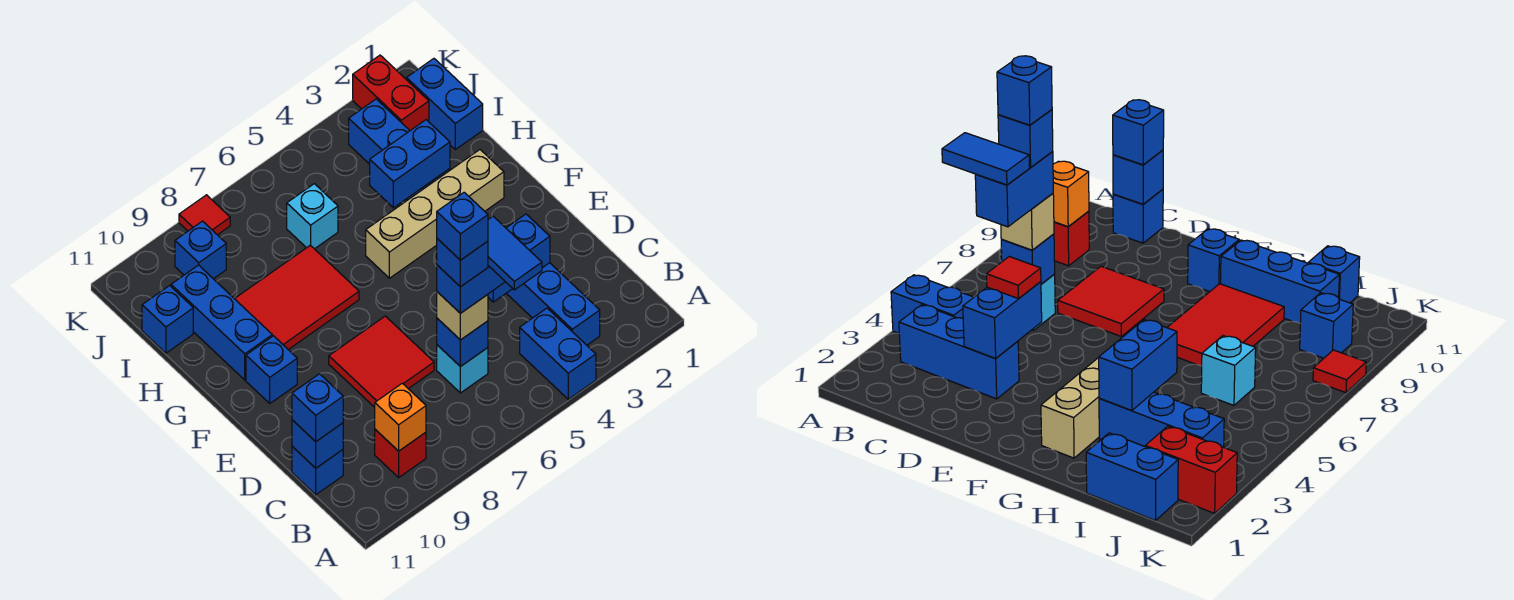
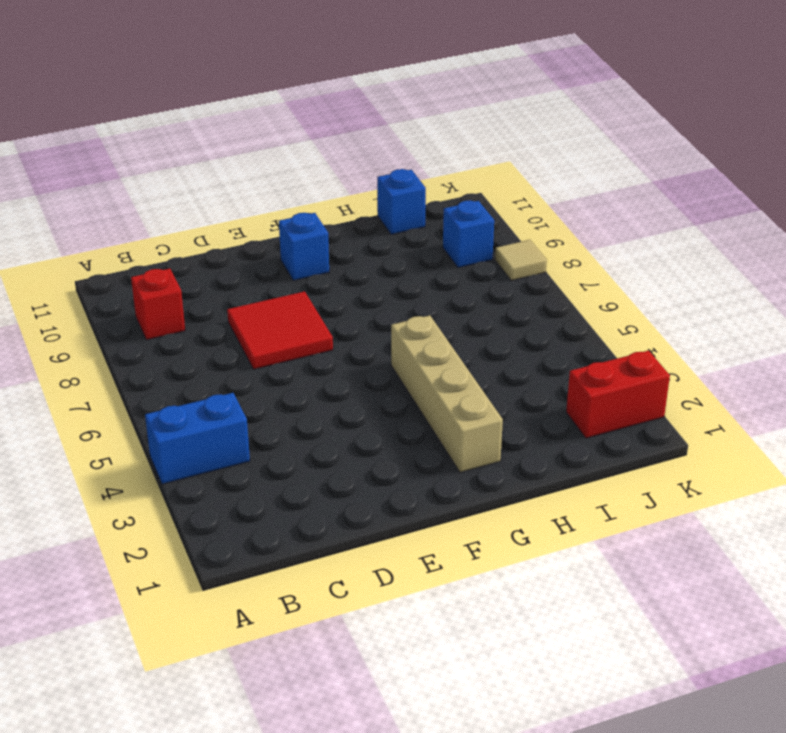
tan 1x1 tile [495,240,547,281] -> red 1x1 tile [179,195,230,235]
none -> blue 1x3 brick [506,263,600,345]
none -> cyan 1x1 brick [437,345,488,393]
none -> blue 1x1 brick [292,446,343,495]

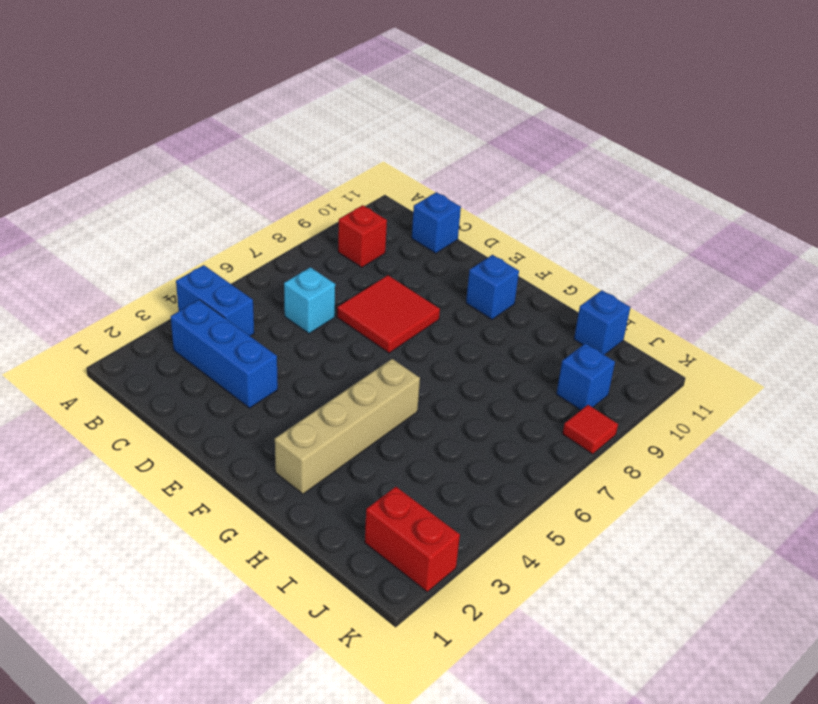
none -> red 2x3 tile [235,245,359,350]
none -> blue 1x3 brick [171,265,272,380]
none -> blue 1x3 brick [349,99,450,200]

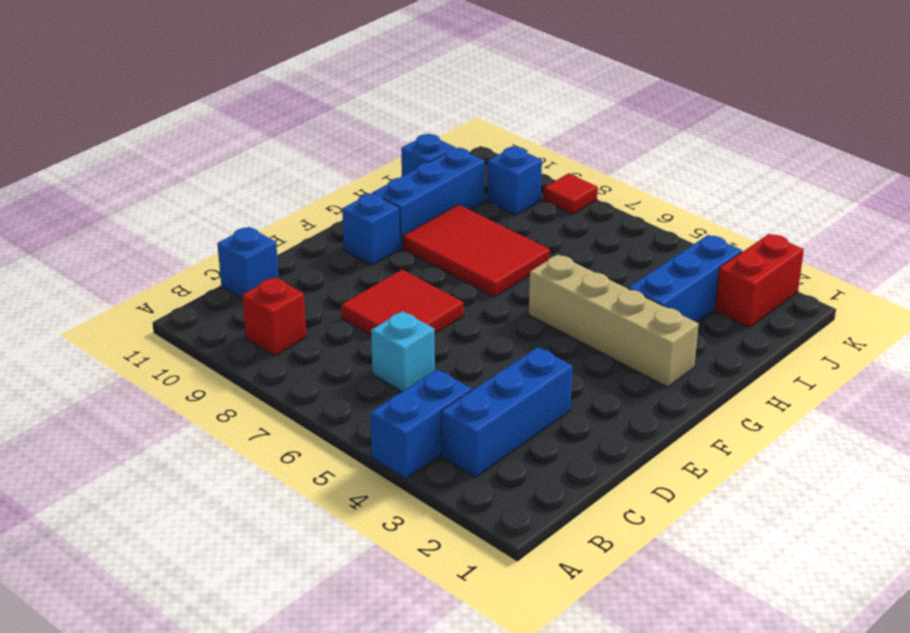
none -> blue 1x2 brick [407,59,483,149]
none -> cyan 1x1 brick [287,184,338,249]
none -> orange 1x1 brick [375,383,426,451]

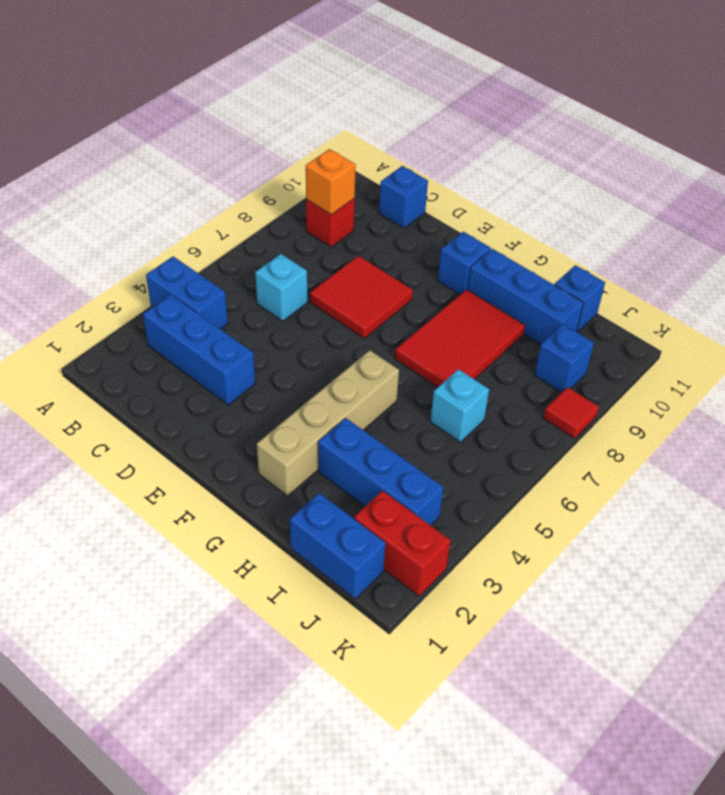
none -> blue 1x1 brick [437,318,488,367]
none -> blue 1x1 brick [292,420,343,468]
none -> blue 1x2 brick [488,214,550,302]

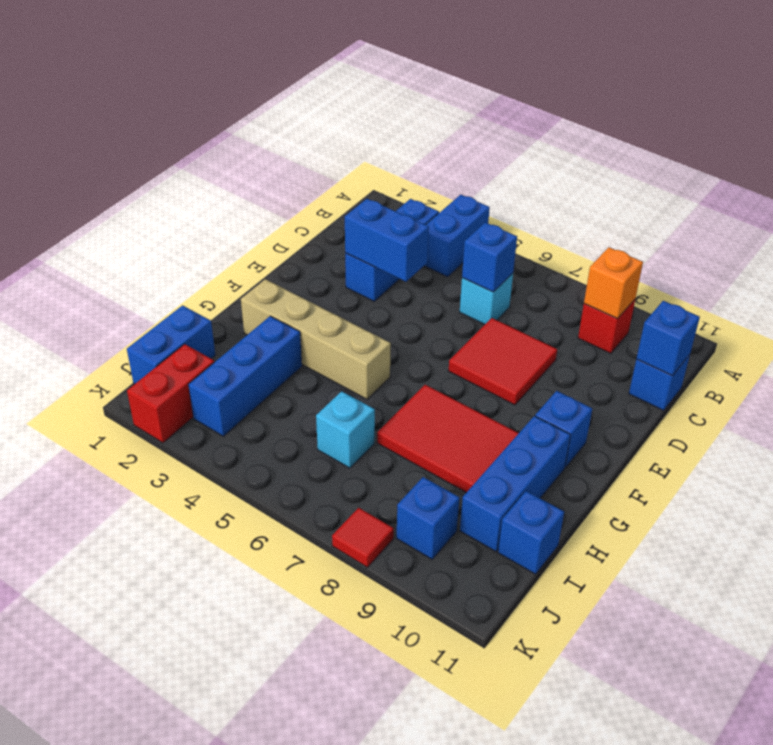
none -> blue 1x2 brick [370,120,450,208]
none -> tan 1x1 brick [437,292,488,340]
none -> blue 1x1 brick [292,374,343,442]

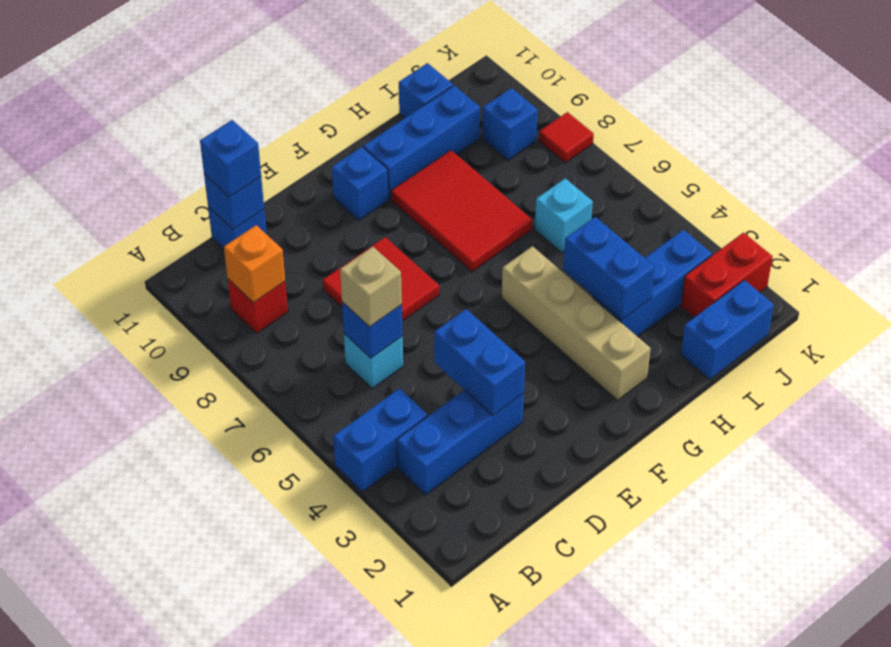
none -> red 1x1 tile [987,257,1041,299]
none -> blue 1x2 brick [437,265,505,313]
none -> blue 1x2 tile [488,216,542,290]

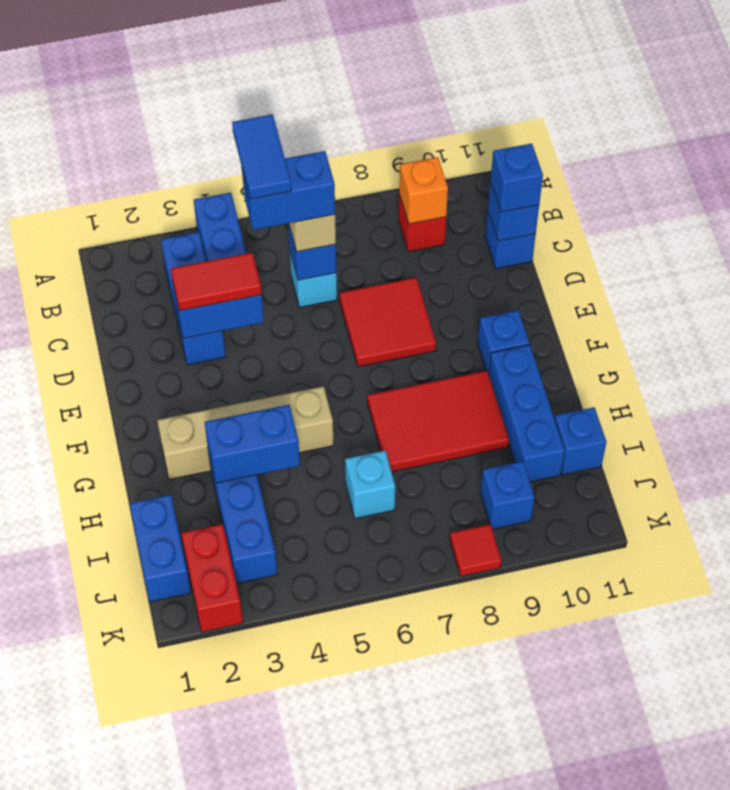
red 1x2 tile [171,253,262,311] -> red 1x1 tile [987,257,1041,299]
none -> blue 1x1 brick [437,239,488,287]
none -> blue 1x1 brick [437,192,488,260]

